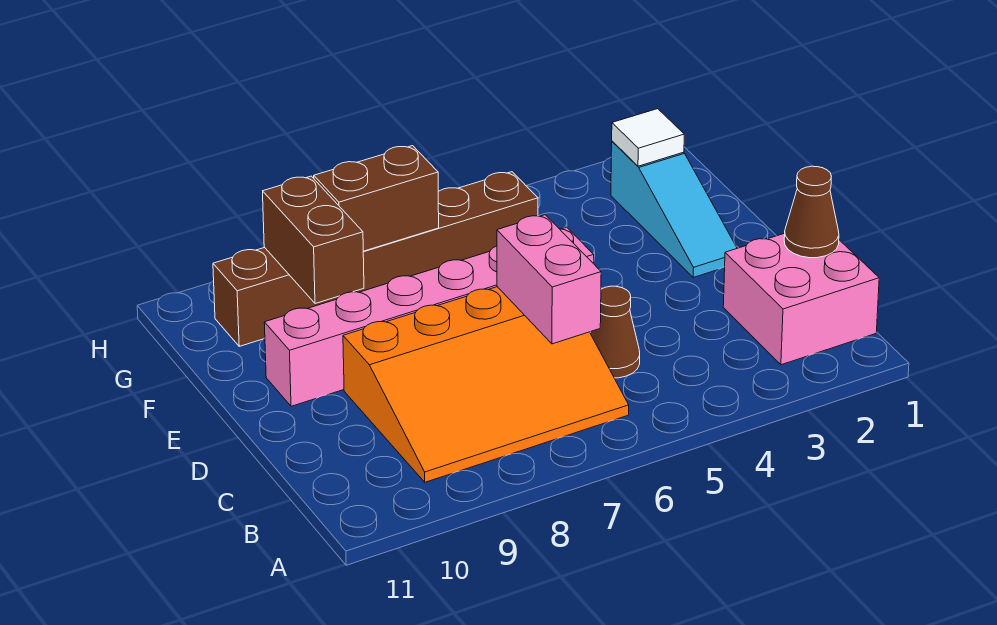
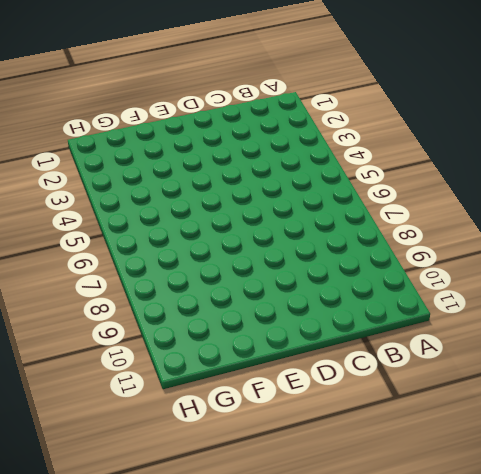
none -> pink 2x2 brick [723,233,879,365]
none -> orange 3x4 slope [343,287,629,482]

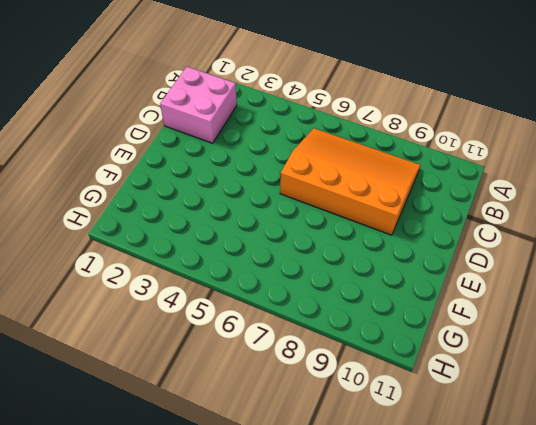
none -> brown 1x1 cone [590,286,640,378]
none -> cyan 1x3 slope [611,141,737,277]

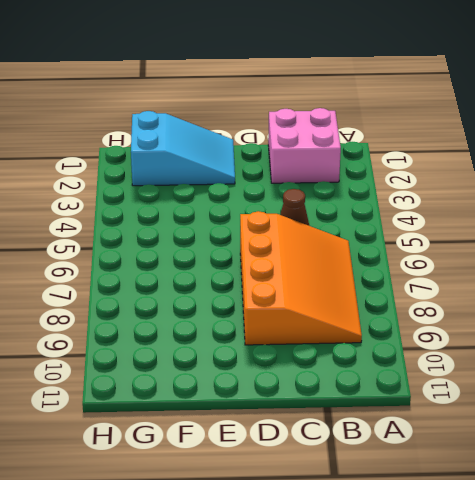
cyan 2x3 slope [131,111,235,186] -> cyan 1x3 slope [611,141,737,277]
none -> pink 1x6 brick [264,227,594,406]
none -> brown 1x6 brick [213,172,538,346]

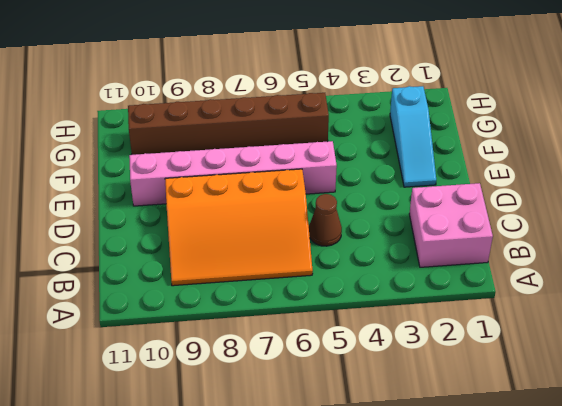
none -> brown 1x1 cone [784,166,839,258]
none -> pink 1x2 brick [497,215,601,344]

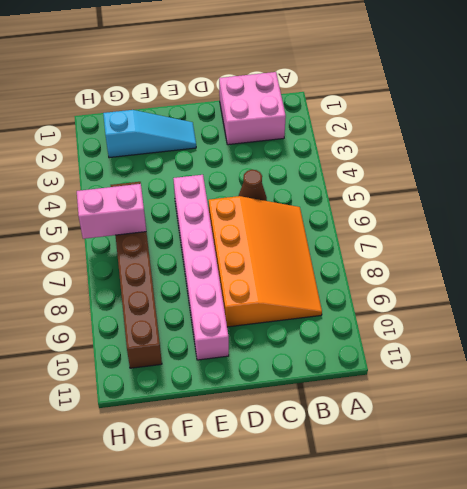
pink 1x2 brick [77,184,146,239] -> pink 1x2 brick moved to [497,215,601,344]
none -> brown 1x1 cone [784,166,839,258]
none -> brown 1x2 brick [263,176,364,304]

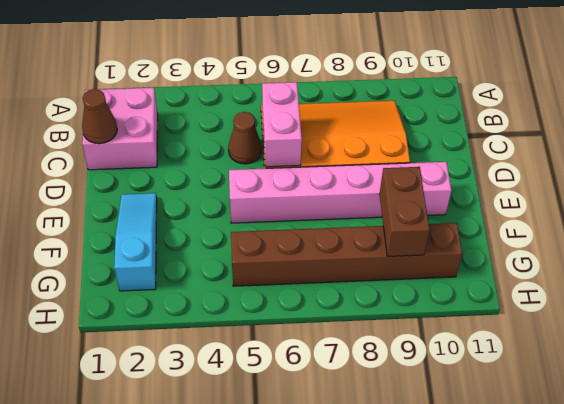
none -> white 1x1 tile [612,109,684,166]
none -> brown 1x2 brick [314,146,439,251]

